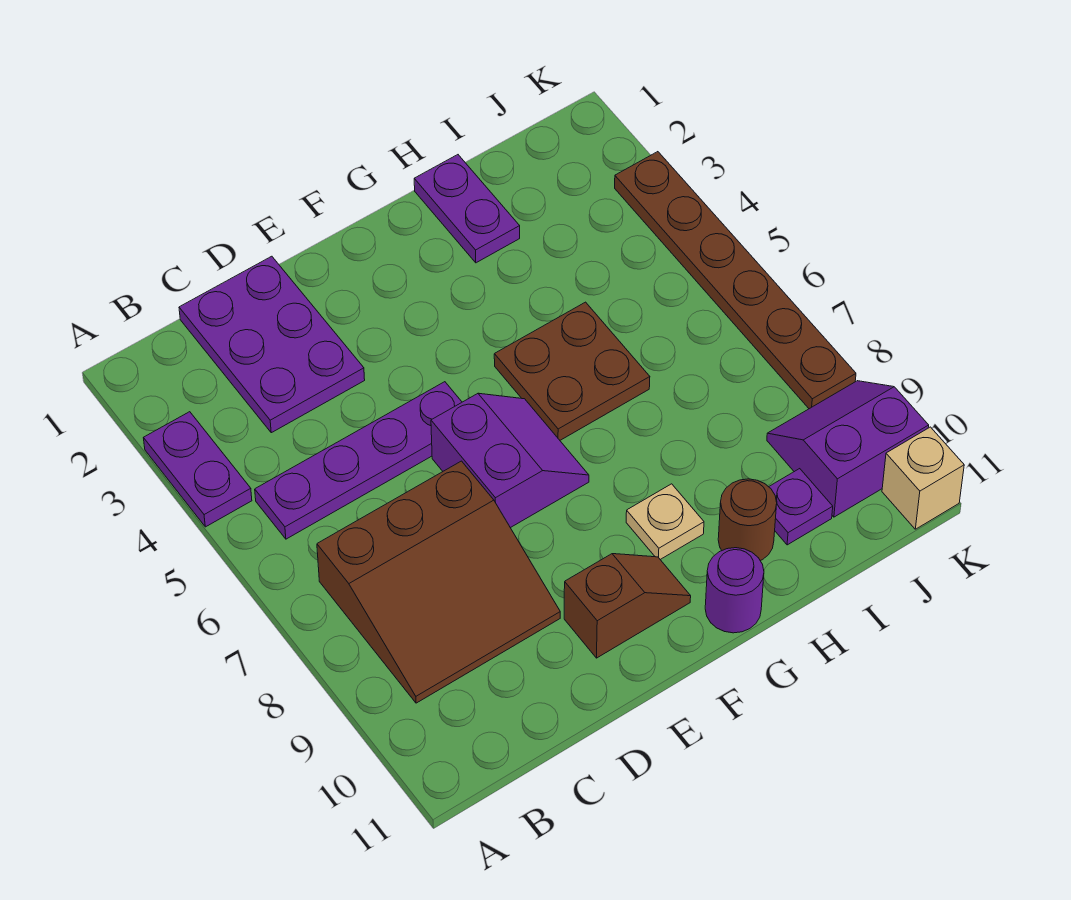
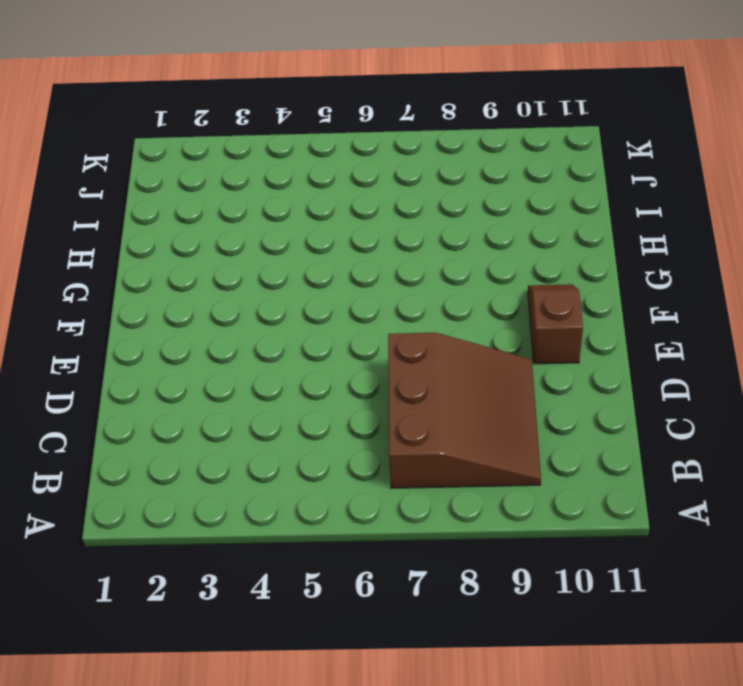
none -> purple 1x2 plate [144,412,252,527]
none -> purple 1x4 plate [255,382,462,539]
none -> purple 2x3 plate [179,256,365,433]

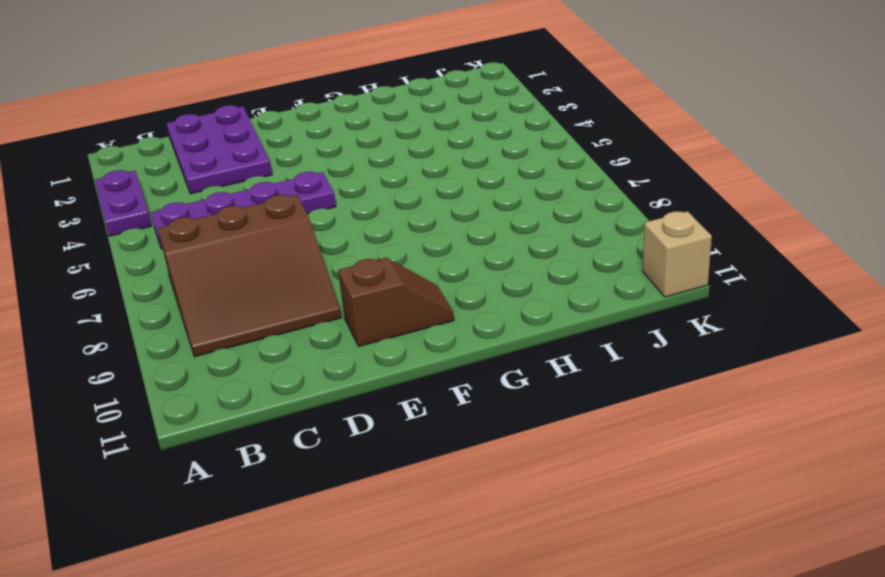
none -> purple 2x2 slope [431,393,589,528]
none -> brown 2x2 plate [494,302,650,440]
none -> tan 1x1 plate [626,484,704,559]

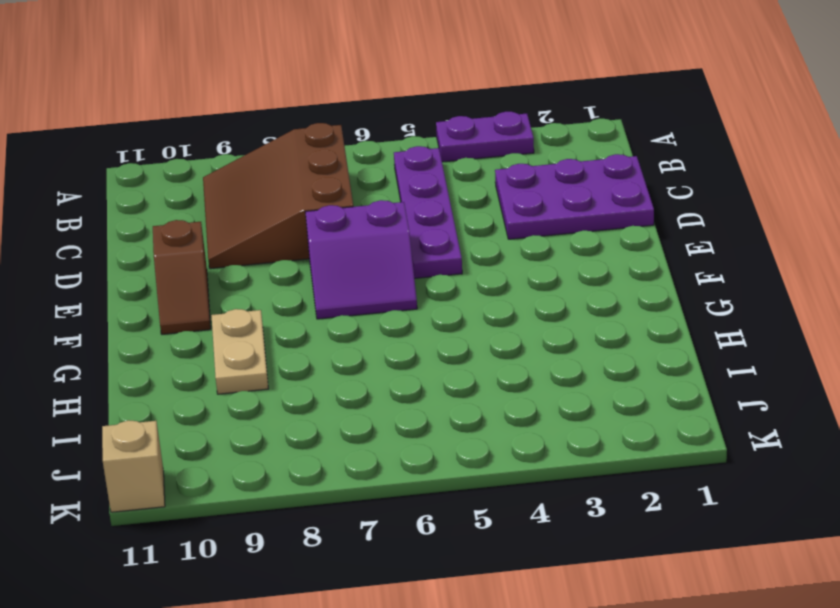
tan 1x2 plate [211,309,268,394] -> tan 1x1 plate [626,484,704,559]
none -> brown 2x2 plate [494,302,650,440]
none -> purple 1x1 round brick [705,548,764,633]
none -> purple 1x2 plate [414,155,520,263]

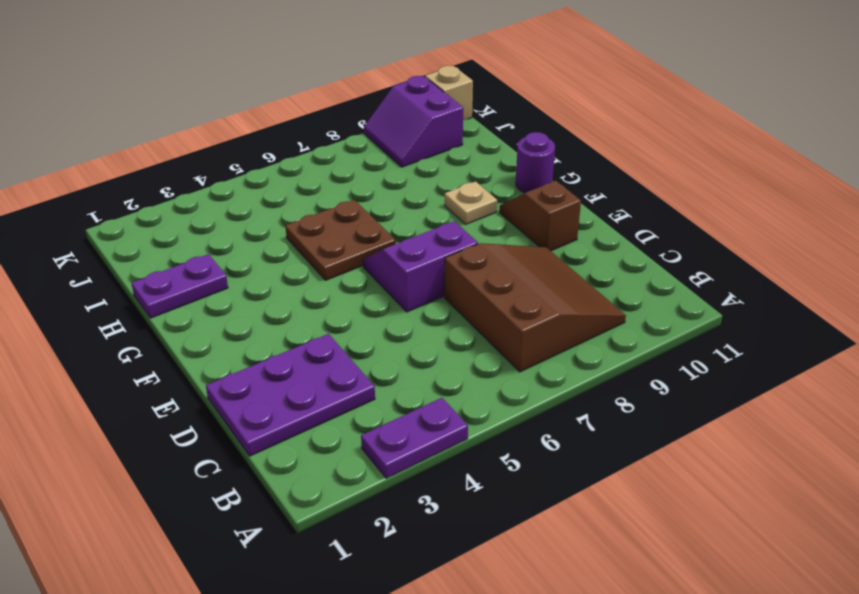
none -> purple 1x4 plate [255,382,462,539]
none -> brown 1x1 round brick [718,479,777,561]
none -> purple 1x1 plate [769,469,833,545]

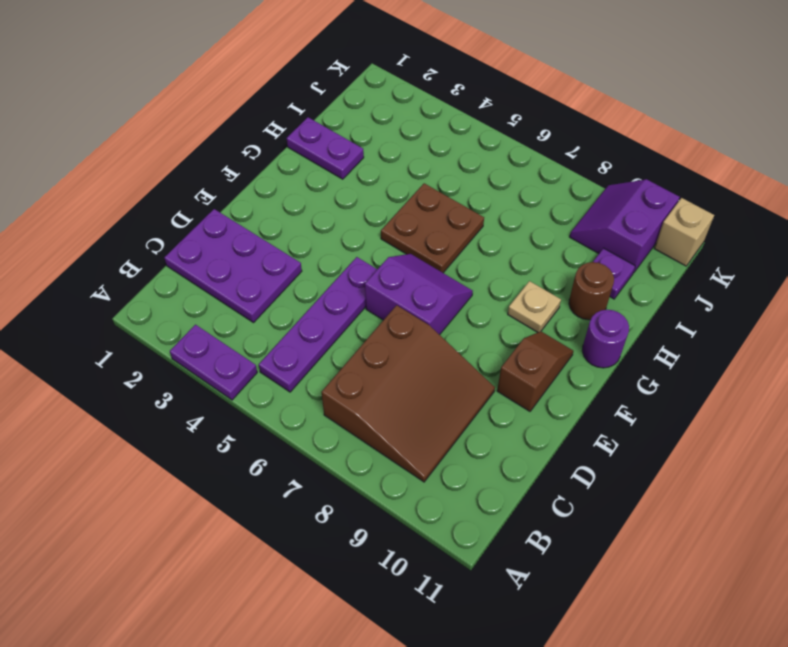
none -> brown 1x6 plate [615,152,856,409]

